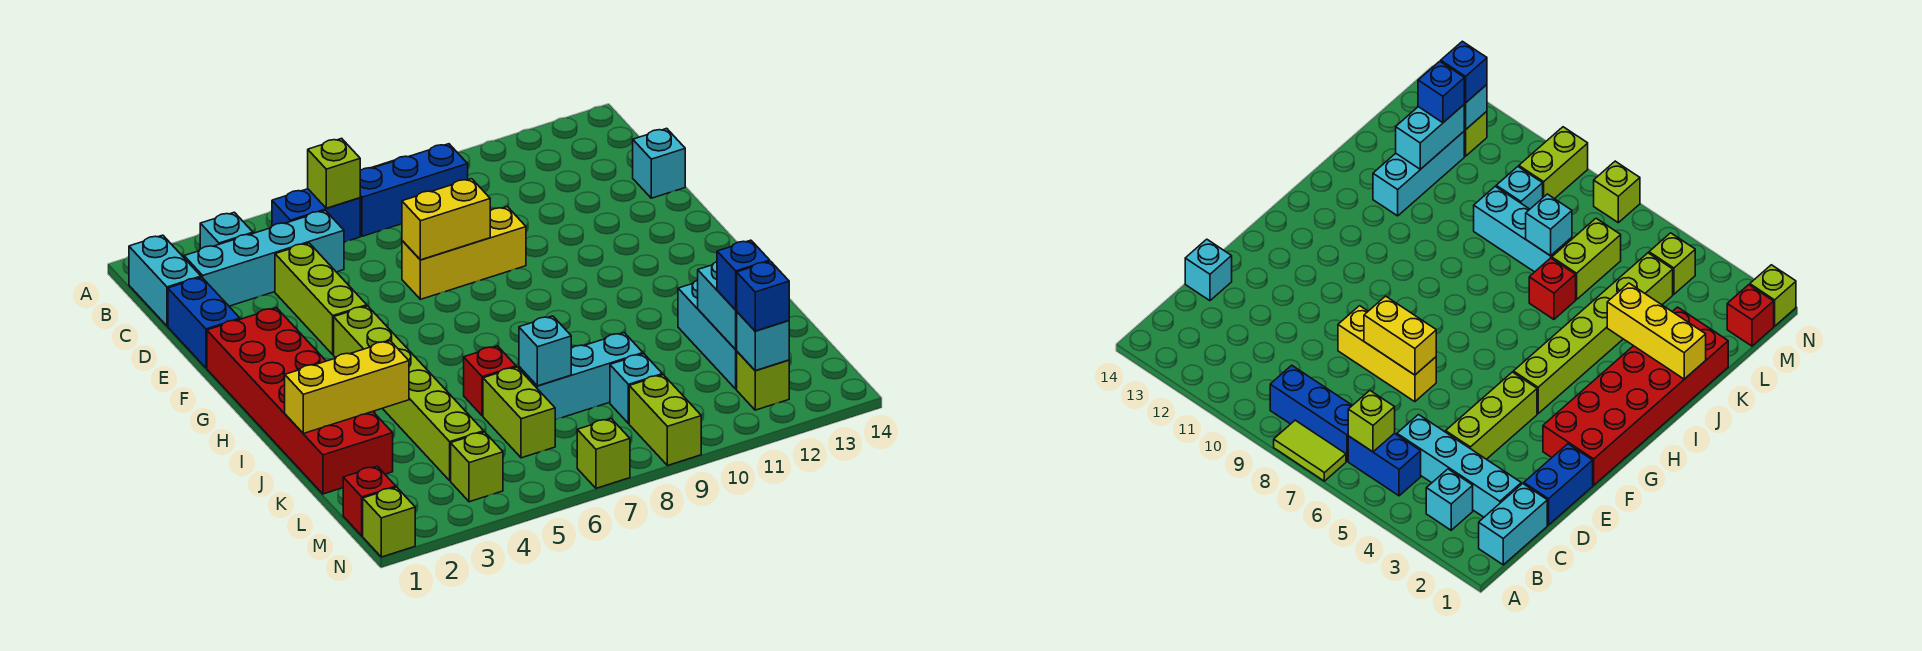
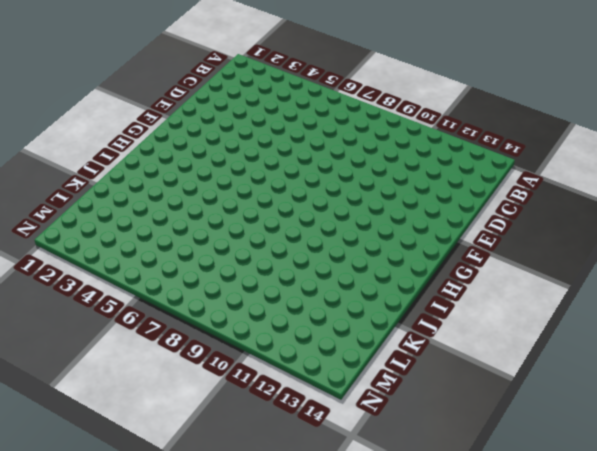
none -> lime 1x2 tile [1274,420,1346,481]
none -> cyan 1x2 brick [129,235,201,326]
none -> cyan 1x1 brick [200,212,253,249]
none -> blue 1x2 brick [272,189,360,242]

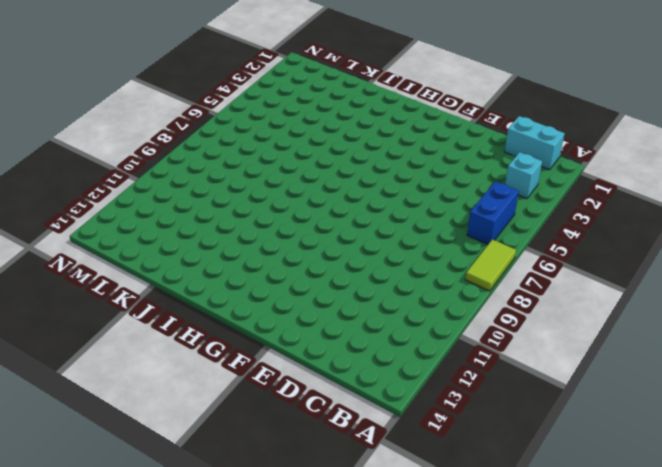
none -> blue 1x3 brick [360,144,468,236]
none -> cyan 1x4 brick [184,210,344,306]
none -> blue 1x2 brick [168,277,240,368]
none -> lime 1x3 brick [275,243,367,355]

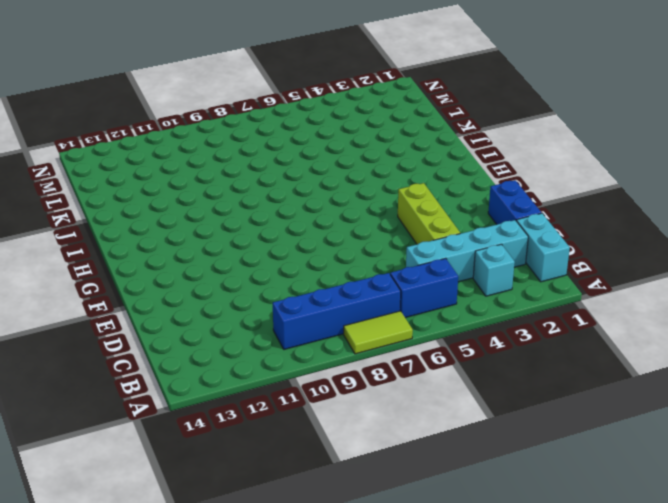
blue 1x4 brick [273,273,401,349] -> blue 1x3 brick [360,144,468,236]
none -> cyan 1x1 brick [633,128,685,198]
none -> yellow 1x3 brick [402,207,526,299]
none -> red 2x6 brick [207,308,393,494]
none -> lime 1x6 brick [334,306,484,481]

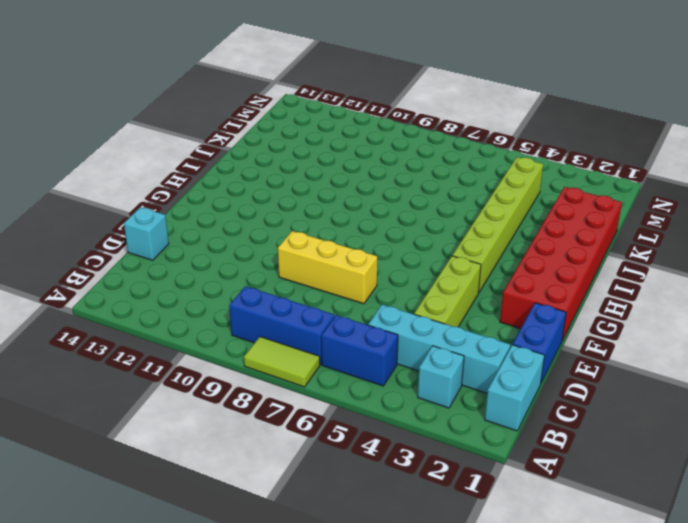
none -> red 1x1 brick [464,346,516,416]
none -> cyan 1x3 brick [678,280,737,389]
none -> lime 1x2 brick [483,367,555,458]
none -> cyan 1x3 brick [519,333,643,420]

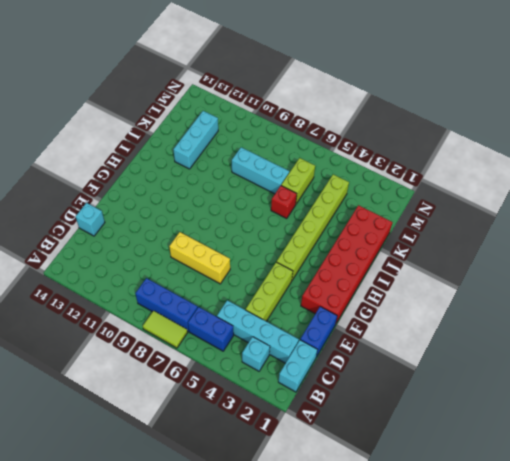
none -> cyan 1x1 brick [610,354,662,424]
none -> red 1x1 brick [343,466,396,536]
none -> lime 1x1 brick [451,432,503,502]
none -> lime 1x2 brick [629,375,701,466]

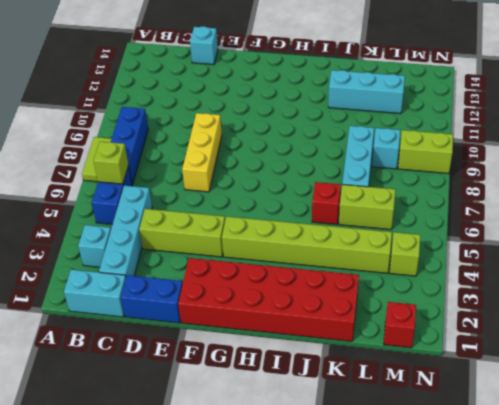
none -> lime 1x1 brick [737,352,789,410]
none -> lime 1x1 brick [363,487,415,557]
none -> lime 1x1 brick [577,419,630,488]
none -> yellow 1x2 brick [402,179,490,260]

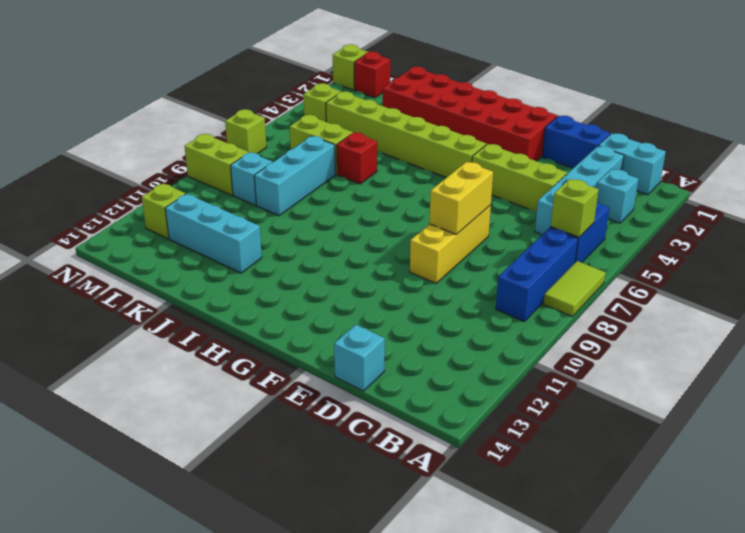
none -> yellow 1x3 brick [285,341,409,433]
none -> cyan 1x1 brick [519,316,571,386]
none -> cyan 1x2 brick [698,262,737,350]
none -> cyan 1x1 brick [737,312,789,371]

